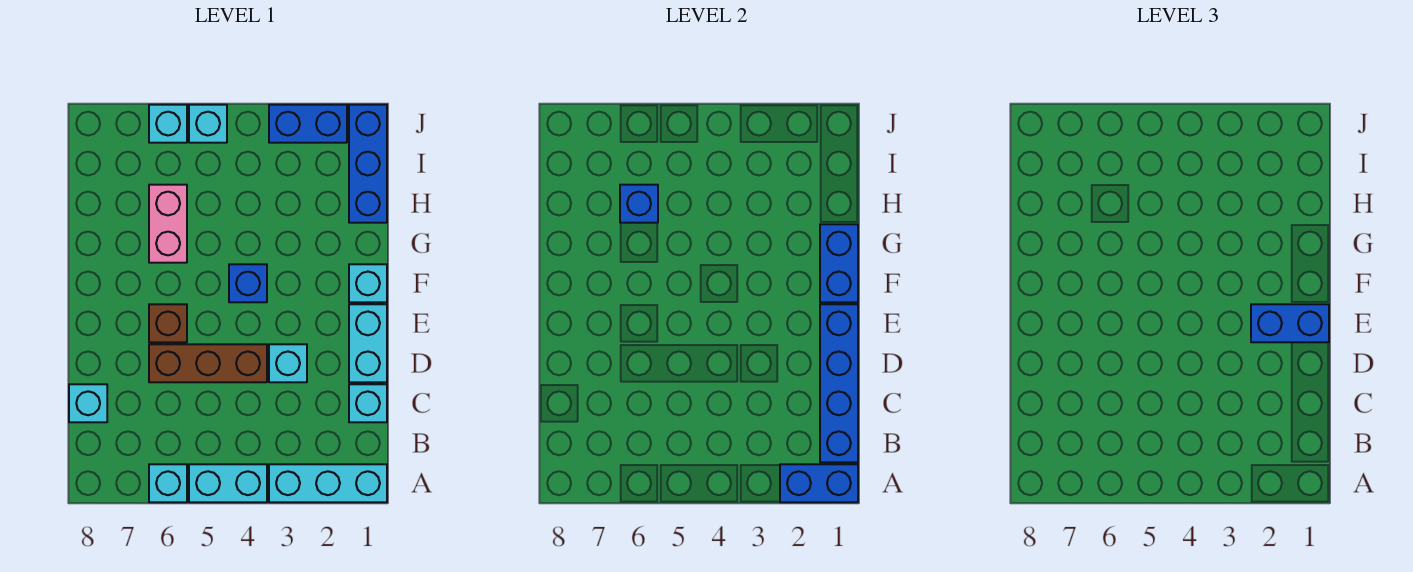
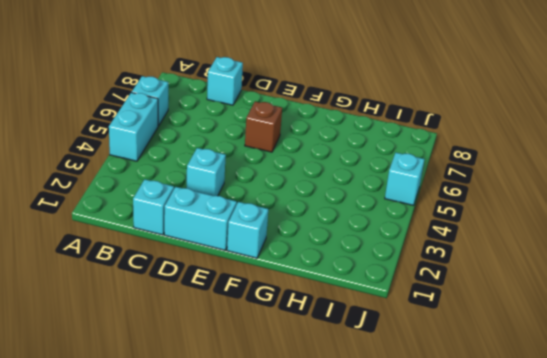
none -> cyan 1x3 brick [269,464,387,502]
none -> brown 1x3 brick [149,344,267,382]
none -> blue 1x1 brick [229,264,267,302]

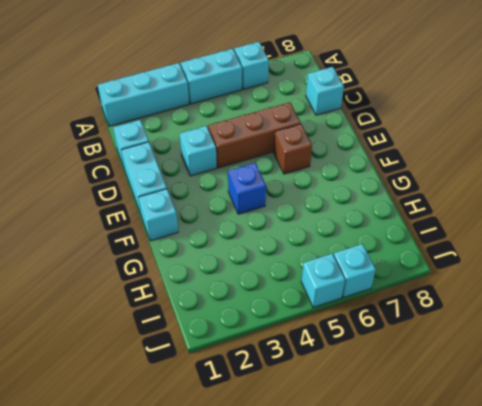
none -> pink 1x2 brick [149,185,187,263]
none -> blue 1x3 brick [349,105,387,223]
none -> blue 1x2 brick [269,105,347,143]

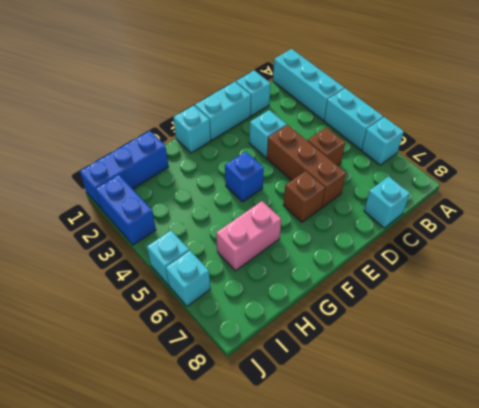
brown 1x1 brick [307,127,345,166] -> none
none -> blue 1x2 brick [780,464,858,502]
none -> blue 1x4 brick [820,304,858,462]
none -> blue 1x2 brick [820,224,858,302]

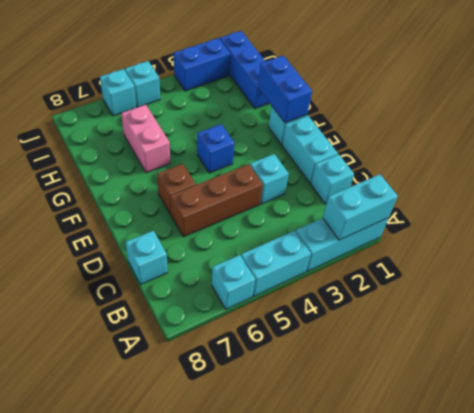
cyan 1x2 brick [323,174,398,240] -> blue 1x2 brick [780,464,858,502]
none -> blue 1x4 brick [820,304,858,462]
none -> blue 1x1 brick [620,185,658,223]
none -> blue 1x2 brick [1251,304,1329,342]

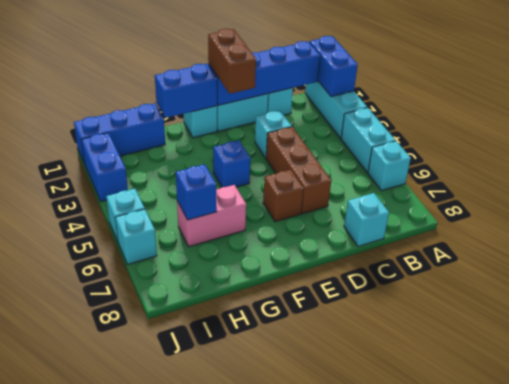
brown 1x2 brick [208,29,256,94] -> blue 1x2 brick [1251,304,1329,342]

